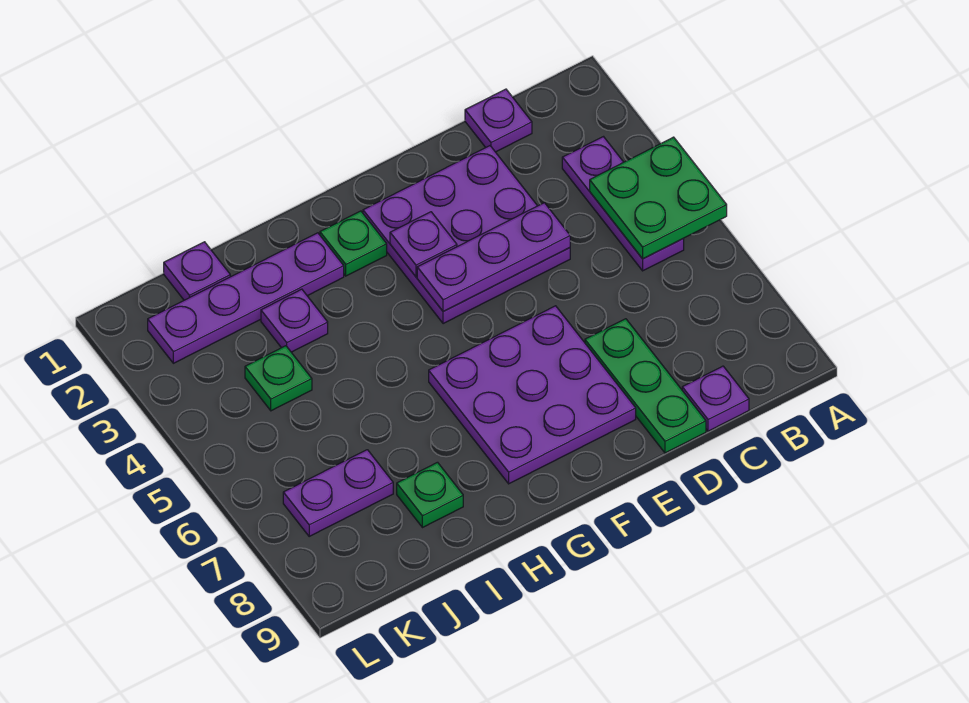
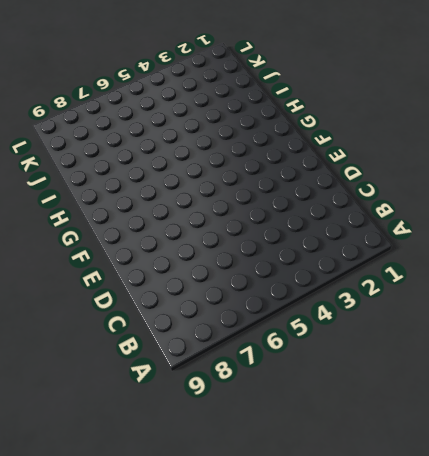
none -> purple 1x3 plate [562,137,684,271]
none -> purple 1x1 plate [465,89,532,152]
none -> purple 1x1 plate [682,366,749,431]

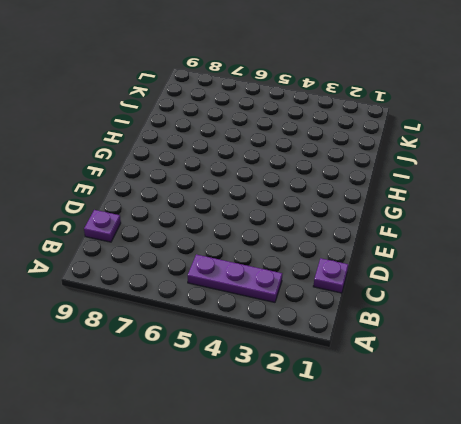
none -> purple 3x3 plate [363,146,570,324]
none -> green 1x3 plate [585,319,706,453]
none -> purple 3x3 plate [429,306,636,484]

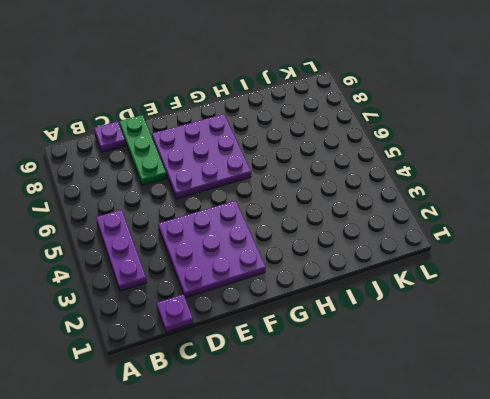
none -> green 1x1 plate [320,211,387,276]
none -> purple 1x4 plate [148,233,344,363]
none -> purple 1x1 plate [261,289,328,352]

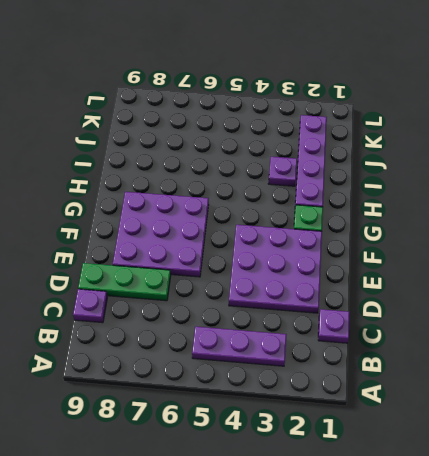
none -> green 1x1 plate [397,462,463,528]
none -> purple 1x1 plate [164,242,230,300]
none -> green 1x1 plate [245,346,312,411]

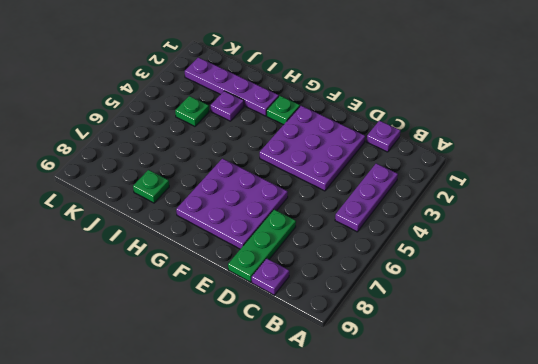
none -> purple 1x1 plate [164,242,230,300]
none -> purple 1x2 plate [283,450,393,536]
none -> green 2x2 plate [590,137,727,259]

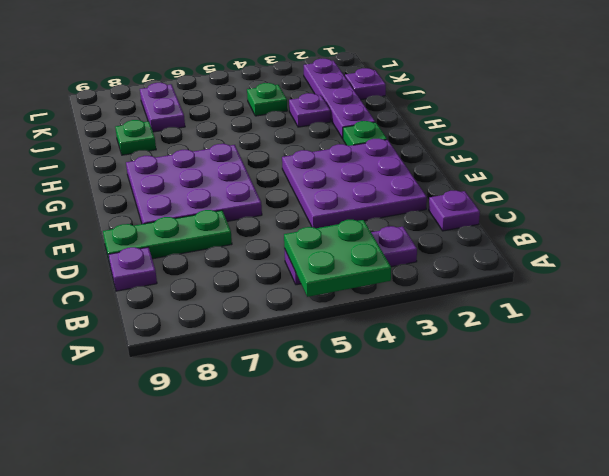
none -> purple 1x3 plate [417,203,570,312]
none -> purple 1x1 plate [390,212,457,277]

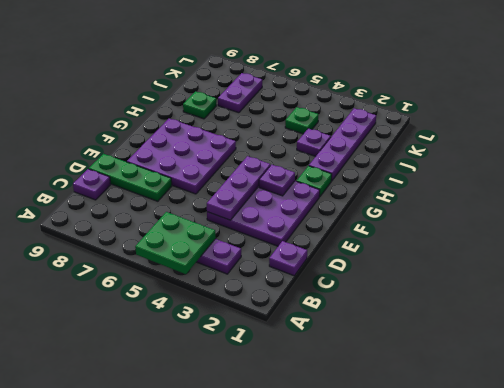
none -> purple 1x1 plate [164,242,230,300]

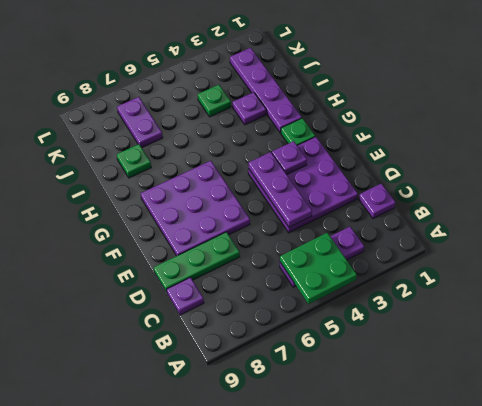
none -> purple 1x1 plate [164,242,230,300]

